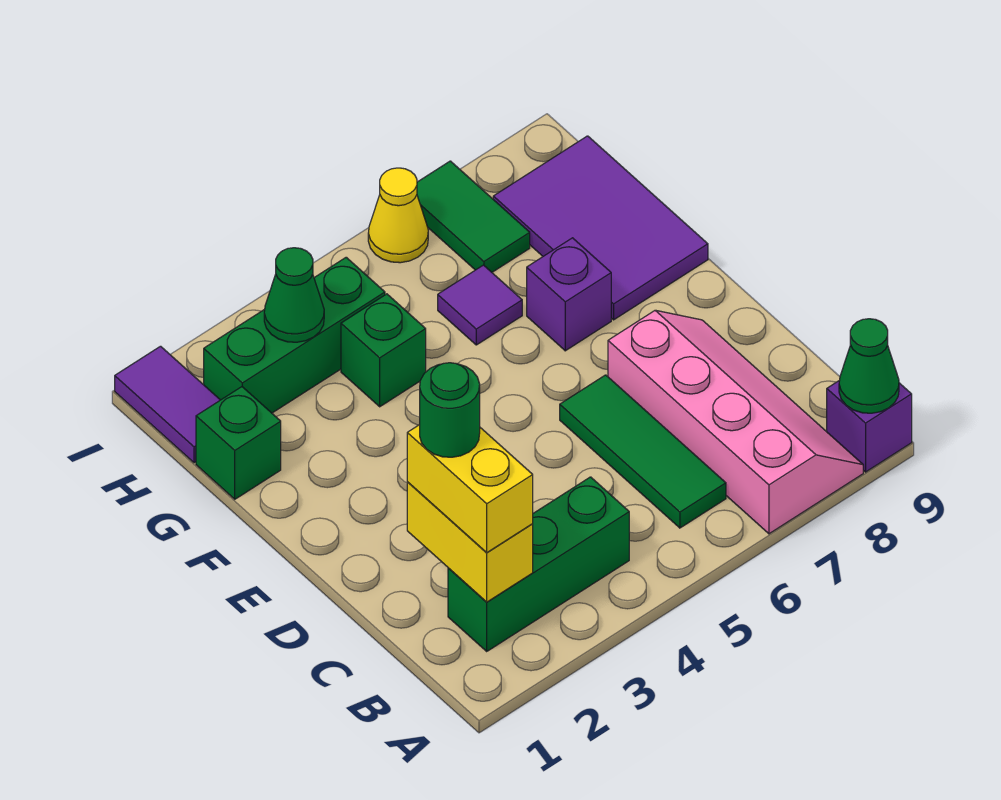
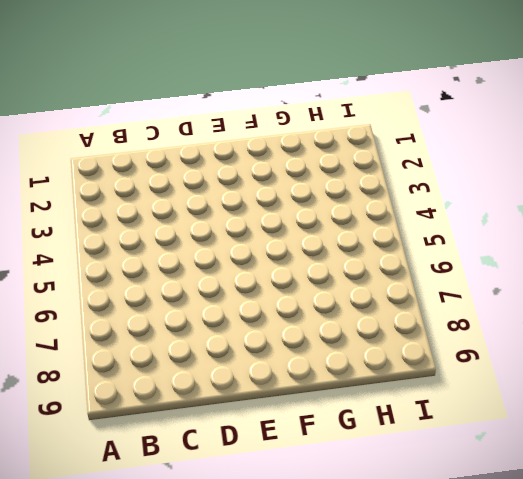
none -> pink 2x4 slope [608,310,863,534]
none -> purple 1x1 brick [827,380,912,472]
none -> green 1x3 brick [448,477,629,651]

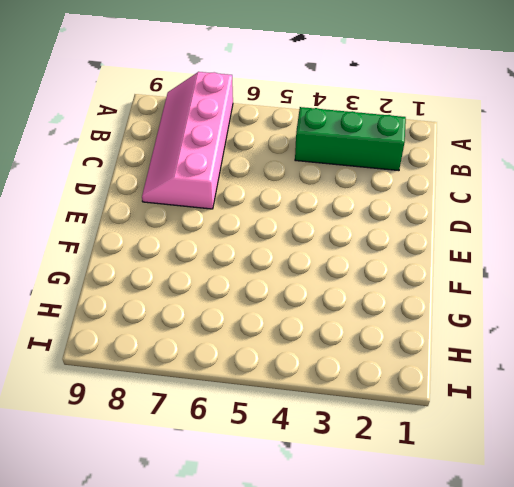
none -> purple 1x1 brick [827,380,912,472]
none -> green 1x3 tile [560,375,726,528]
none -> purple 1x1 brick [527,238,611,351]

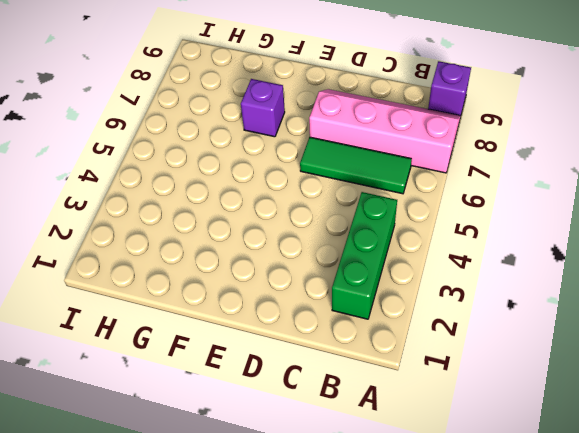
none -> purple 2x3 tile [493,136,708,320]
none -> green 1x1 brick [196,387,281,499]
none -> green 1x1 brick [341,294,426,407]

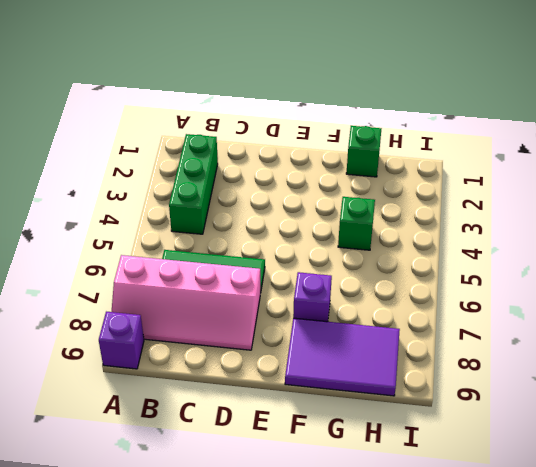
none -> purple 1x1 tile [438,265,522,345]
none -> purple 1x2 tile [115,346,220,463]
none -> green 1x3 brick [204,257,385,413]

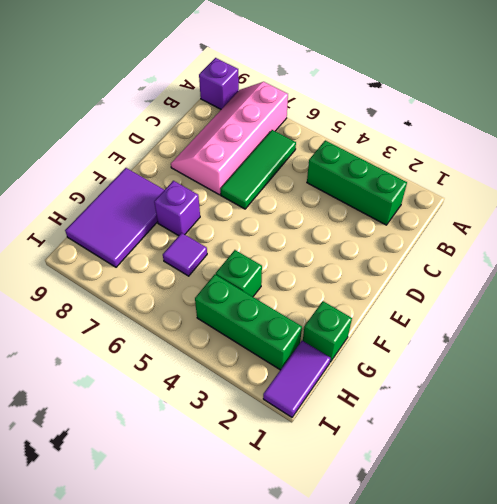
none -> green 1x2 tile [417,161,530,272]
none -> yellow 1x1 cone [368,168,428,263]
none -> green 1x1 cone [839,319,899,413]

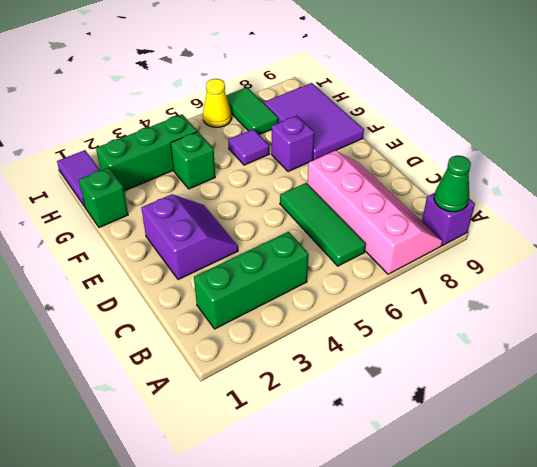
purple 2x2 slope [141,194,238,280] -> none
none -> yellow 1x2 brick [407,482,533,602]
none -> green 1x1 cone [264,248,324,342]
none -> yellow 1x2 brick [407,425,533,552]

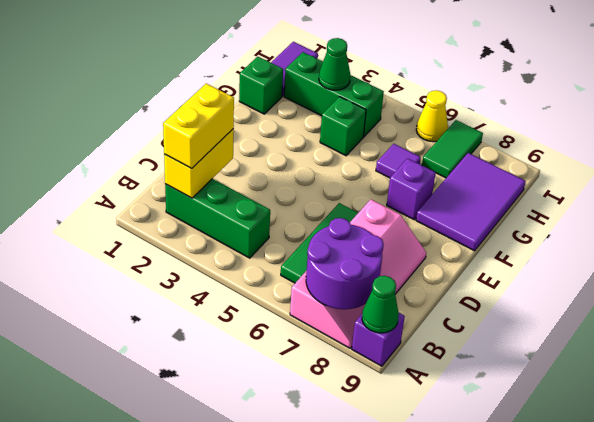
purple 2x2 round brick [306,218,384,309] -> none
none -> green 1x1 round brick [420,363,480,457]

